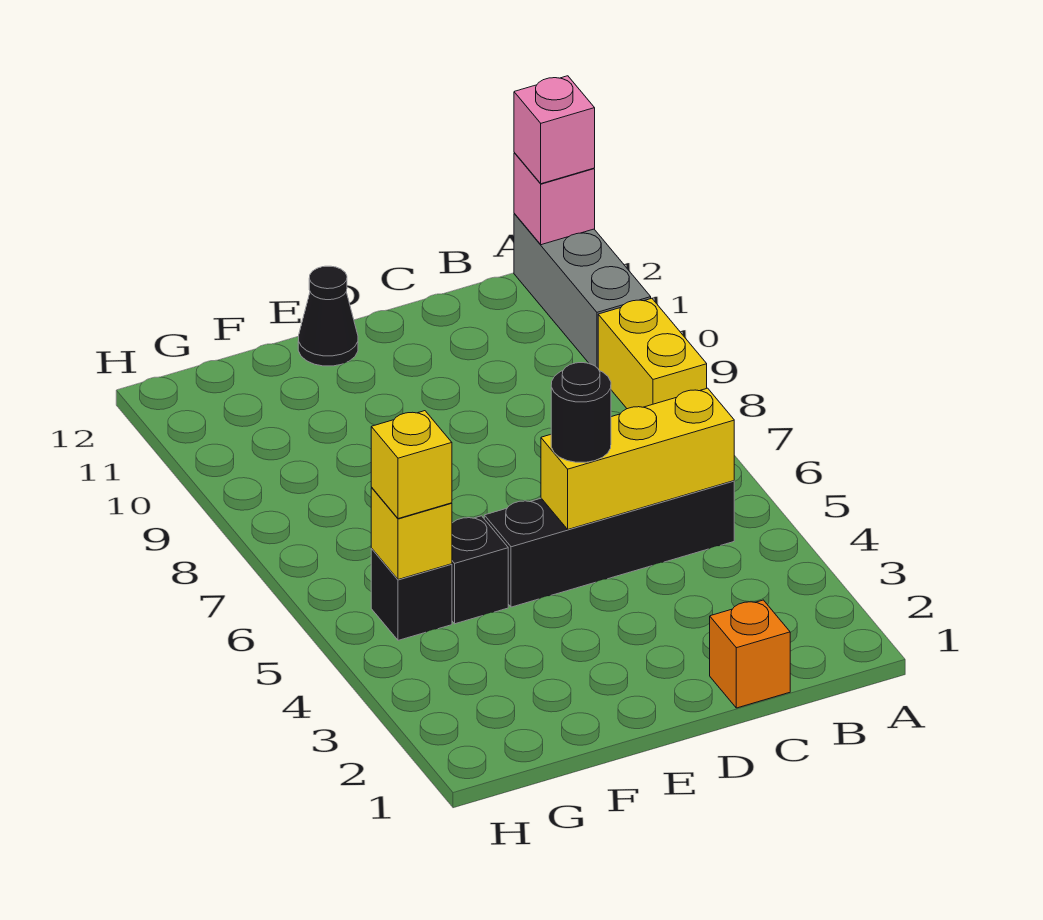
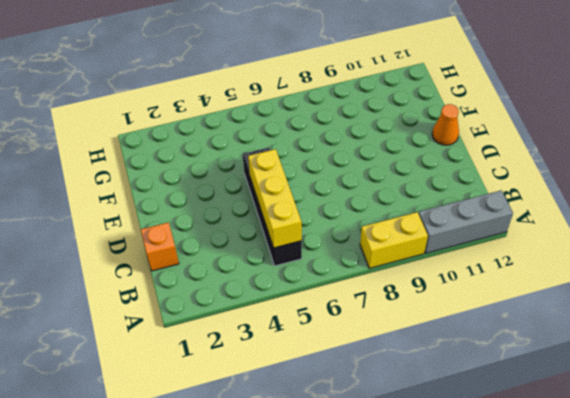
orange 1x1 cone [432,104,459,145] -> black 1x1 cone [298,266,358,366]
none -> black 1x1 brick [452,516,508,624]
none -> black 1x1 brick [371,549,452,640]
none -> pink 1x1 brick [514,153,595,245]

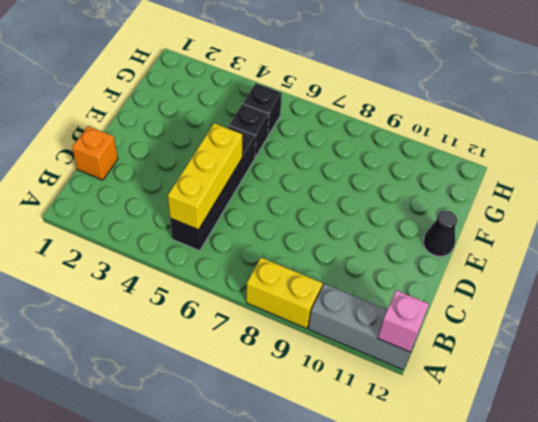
none -> yellow 1x1 brick [371,488,452,579]
none -> pink 1x1 brick [514,76,595,184]
none -> black 1x1 round brick [551,363,611,462]

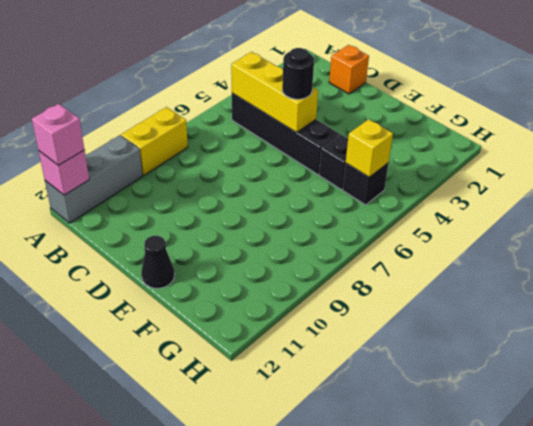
none -> yellow 1x1 brick [371,411,452,519]

